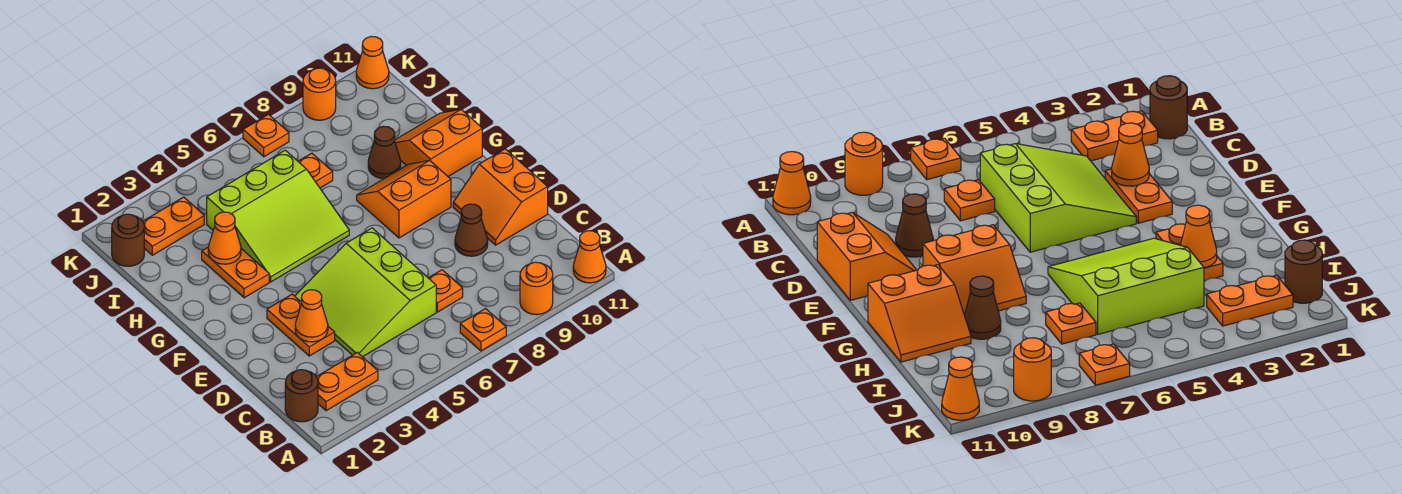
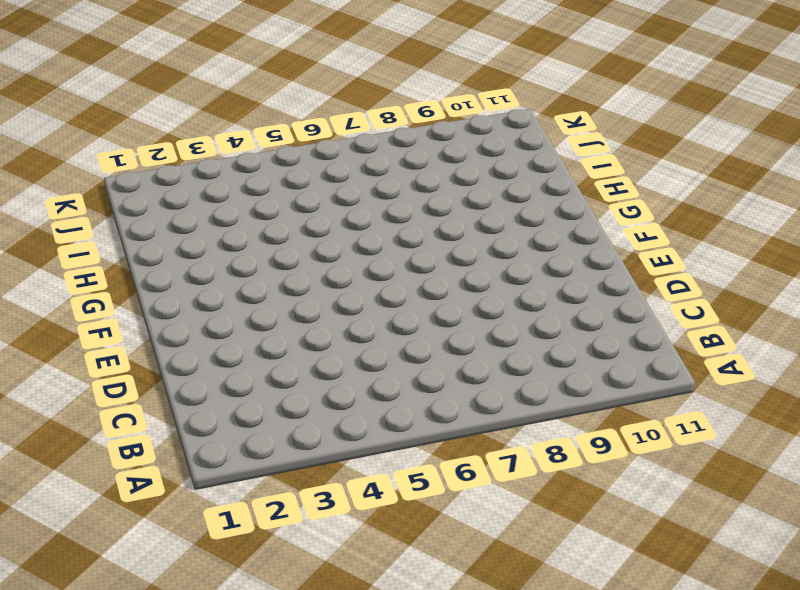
none -> orange 1x1 plate [460,309,506,351]
none -> orange 1x1 round brick [520,262,553,315]
none -> orange 1x1 cone [573,231,606,283]

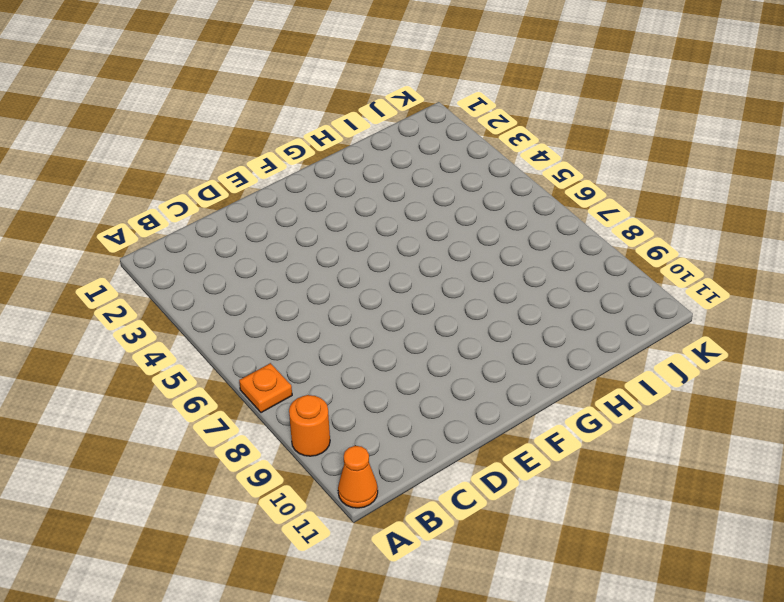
none -> brown 1x1 round brick [285,370,318,422]
none -> orange 1x2 plate [317,352,378,411]
none -> lime 3x3 slope [295,228,436,357]

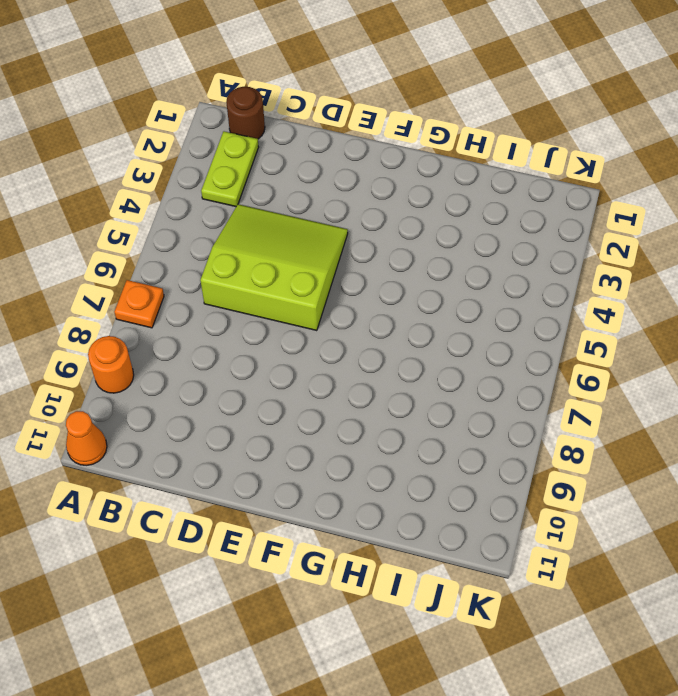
lime 1x2 plate [201,131,259,207] -> orange 1x2 plate [317,352,378,411]
none -> orange 1x1 plate [429,270,463,312]
none -> orange 1x2 plate [267,294,335,356]
none -> brown 1x1 cone [455,204,488,256]

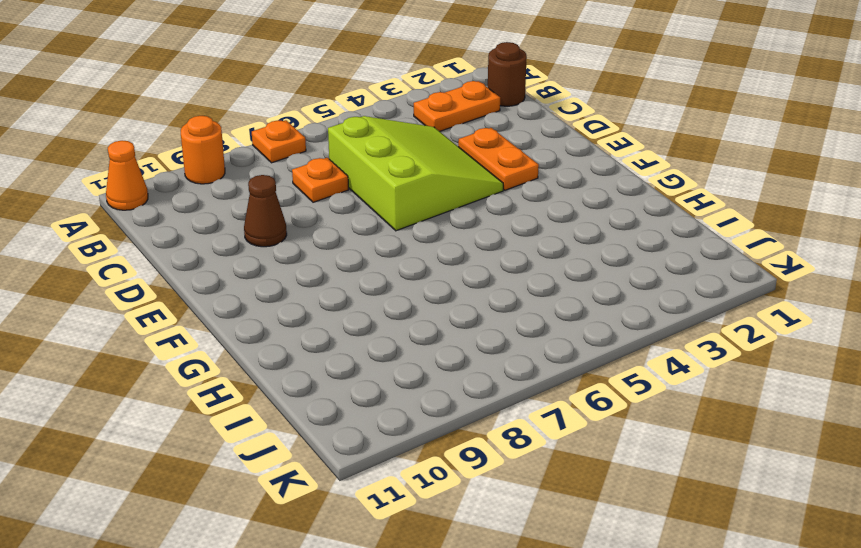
none -> orange 2x2 slope [453,149,548,245]
none -> orange 2x2 slope [357,160,451,238]
none -> orange 1x2 plate [202,247,269,298]

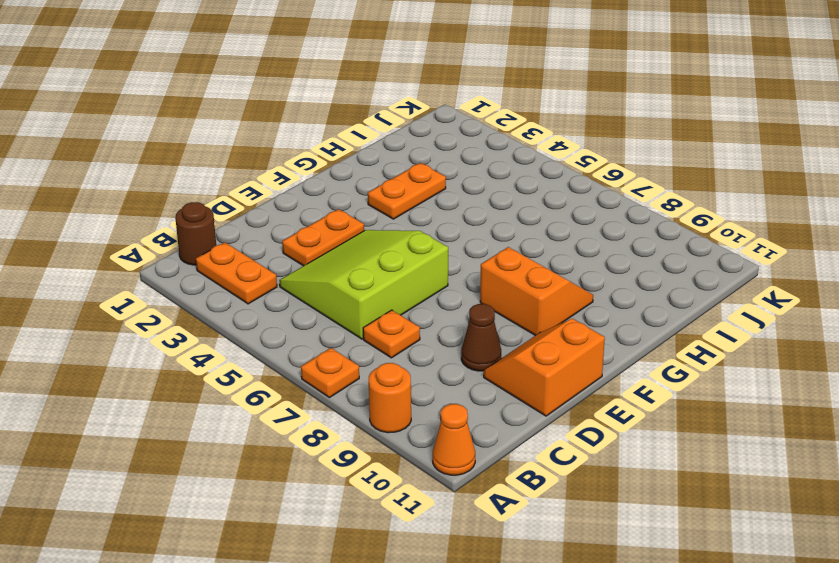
none -> lime 3x3 slope [207,150,349,282]
none -> orange 2x2 slope [394,110,482,176]
none -> brown 1x1 cone [368,126,401,178]

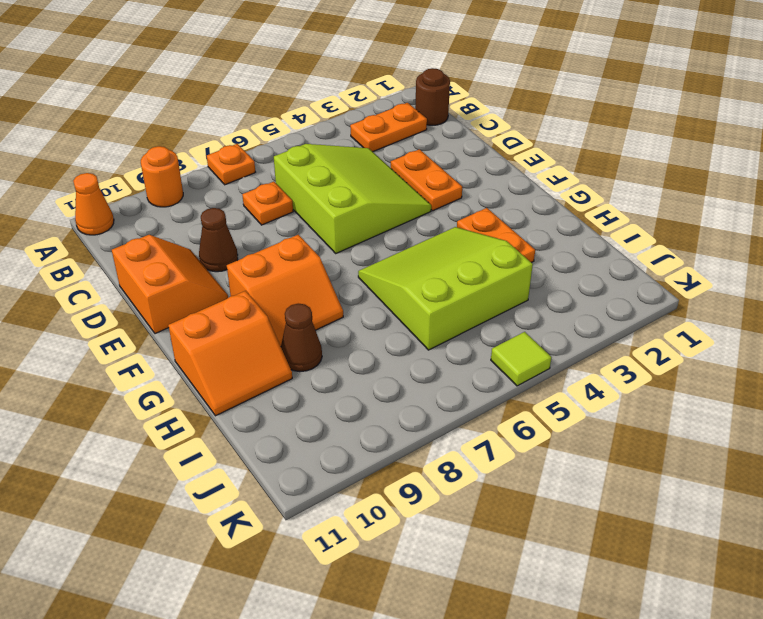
lime 1x1 tile [491,332,551,386] -> none
none -> orange 1x1 plate [298,153,333,188]
none -> brown 1x1 round brick [112,214,144,266]
none -> orange 1x2 plate [143,197,204,255]

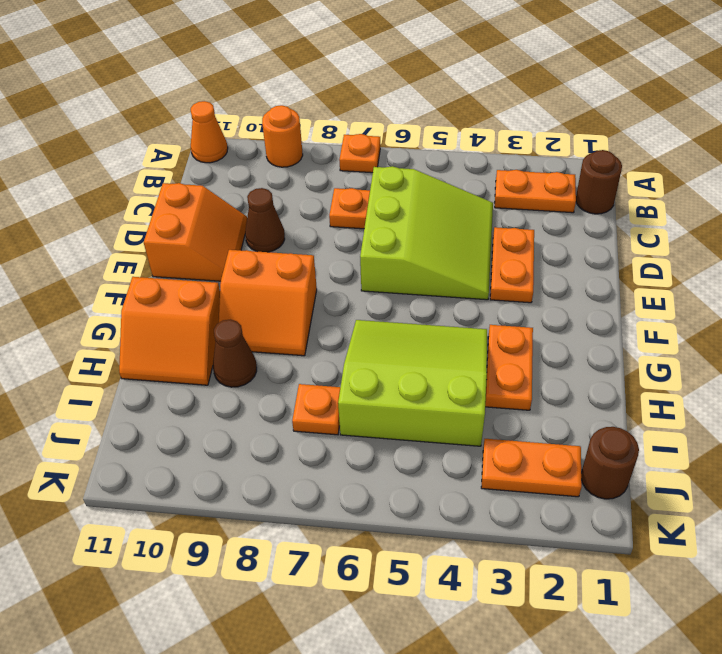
none -> orange 1x1 plate [243,114,289,157]
none -> orange 1x1 round brick [303,68,336,120]
none -> orange 1x1 cone [356,37,389,89]

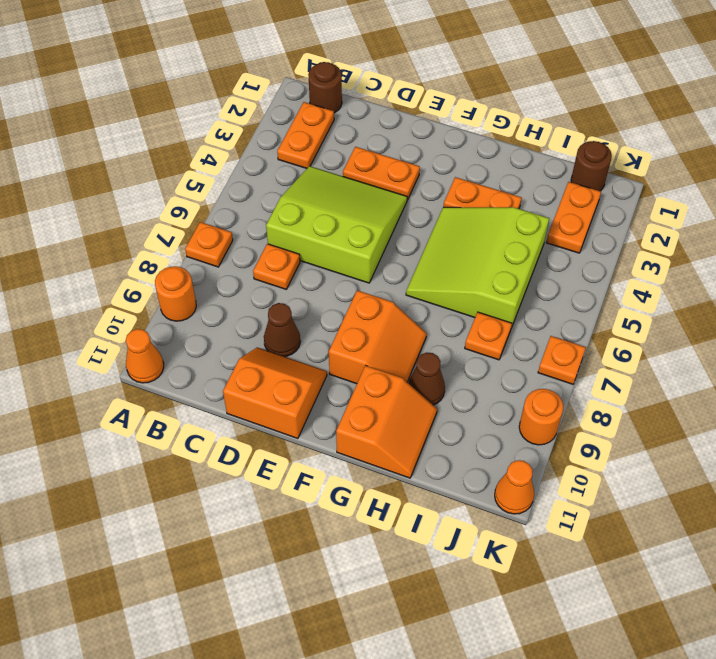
none -> orange 1x1 cone [295,290,328,342]
none -> orange 1x1 cone [208,212,241,264]

